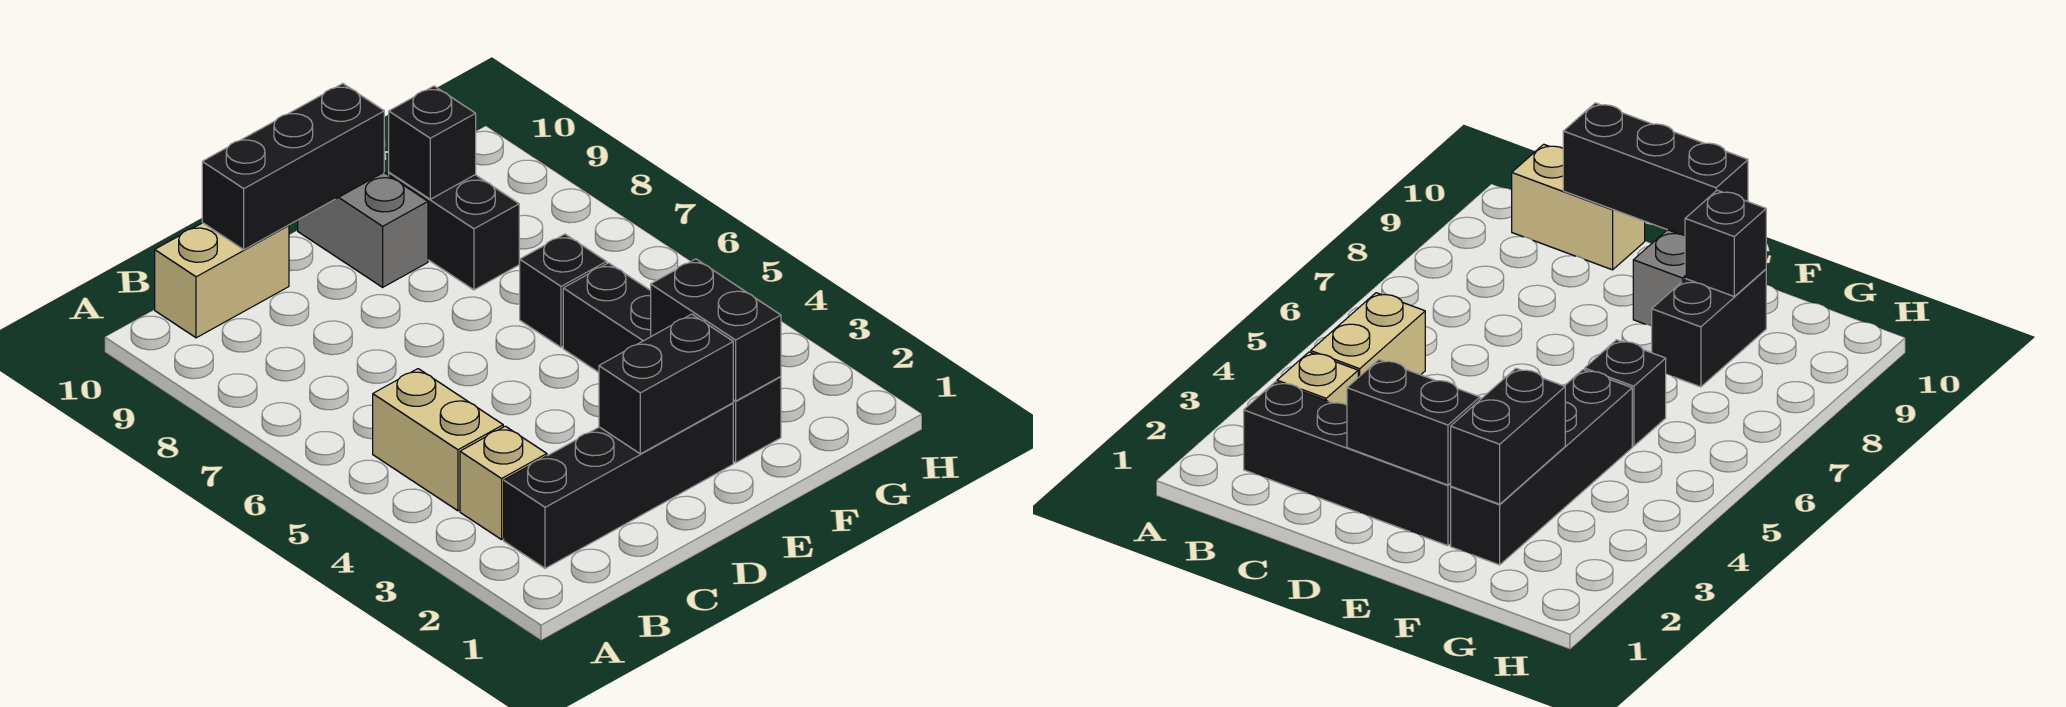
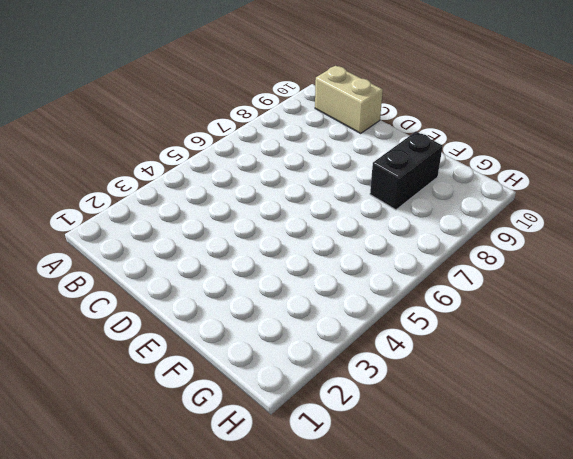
none -> black 1x4 brick [504,403,733,568]
none -> tan 1x1 brick [460,426,547,540]
none -> tan 1x2 brick [373,369,503,511]

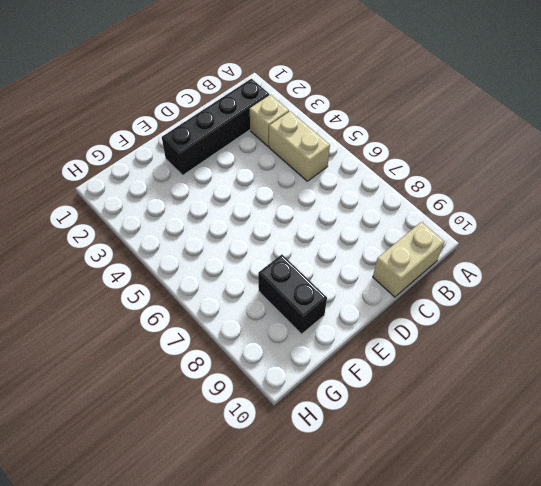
none -> grey 1x2 brick [298,172,428,287]
none -> black 1x4 brick [563,263,781,463]
none -> black 1x1 brick [520,234,607,347]

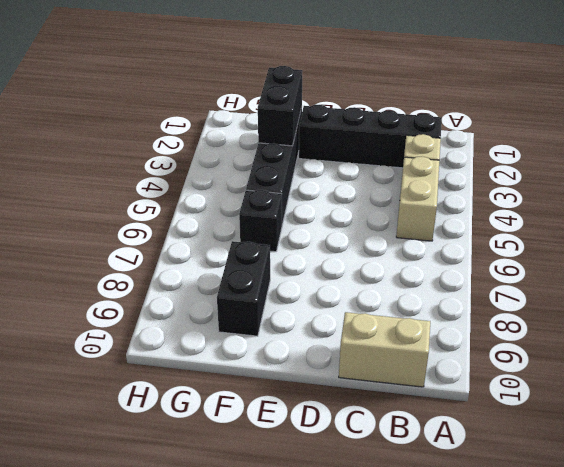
none -> grey 1x2 brick [298,172,428,287]
none -> black 1x3 brick [202,84,384,250]
none -> black 1x2 brick [599,314,733,454]

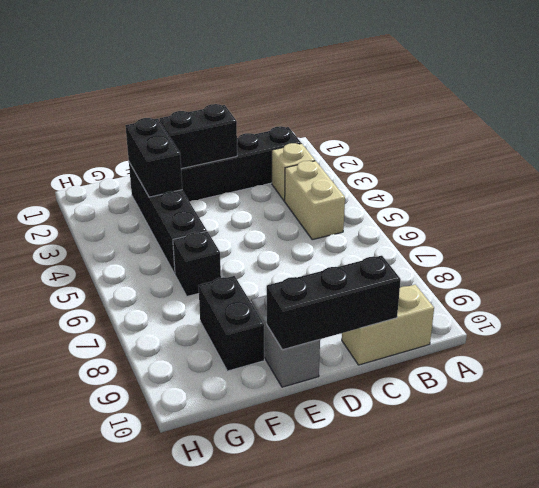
none -> black 1x1 brick [389,86,476,199]

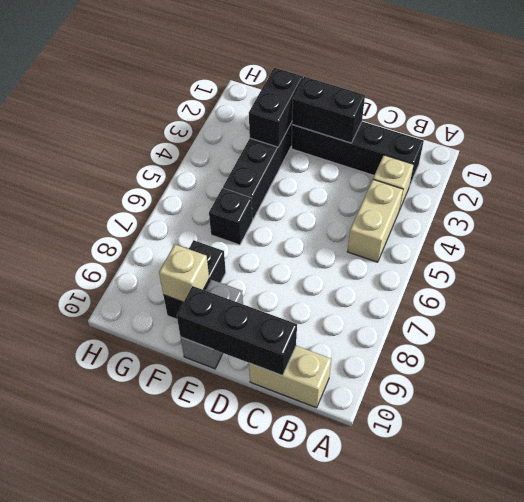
tan 1x1 brick [159,244,209,302] -> black 1x1 brick [389,86,476,199]

